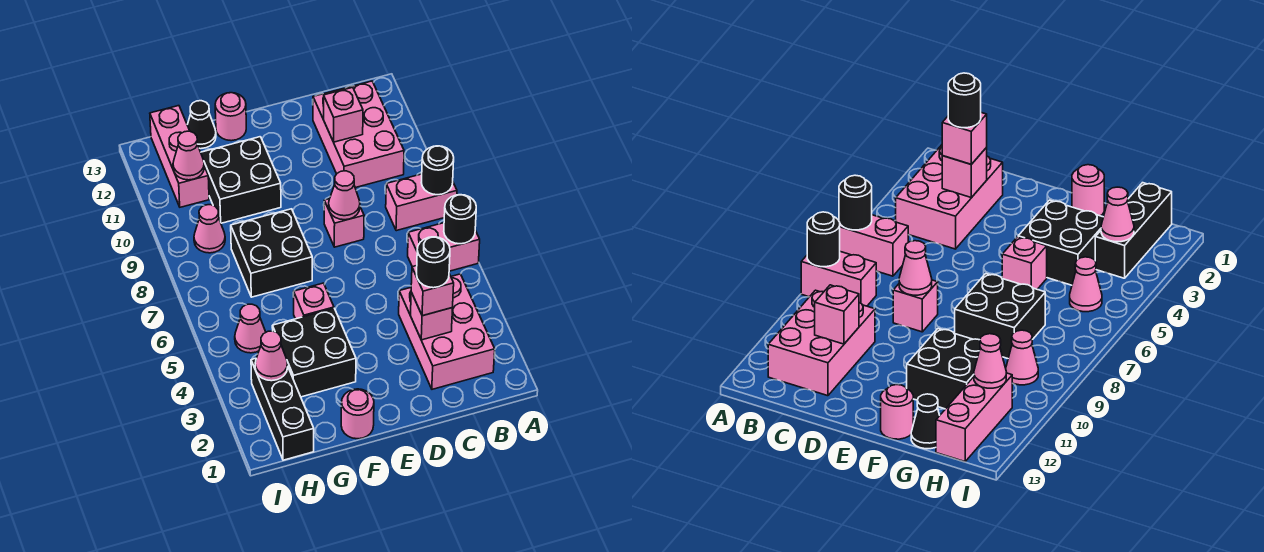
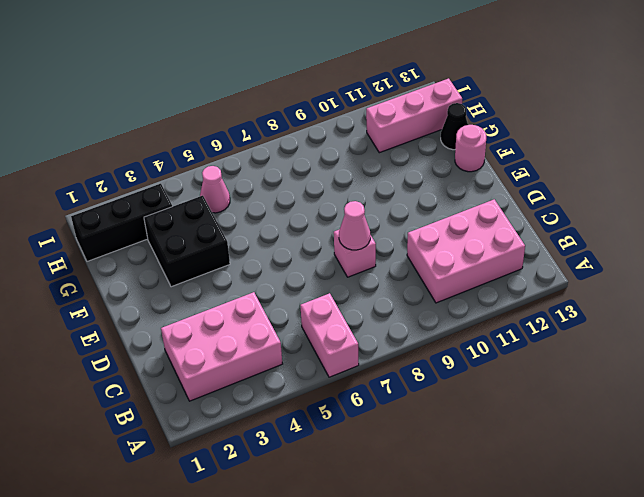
none -> pink 1x2 brick [386,174,457,231]
none -> pink 1x1 round brick [341,389,374,439]
none -> pink 1x1 brick [294,283,334,319]

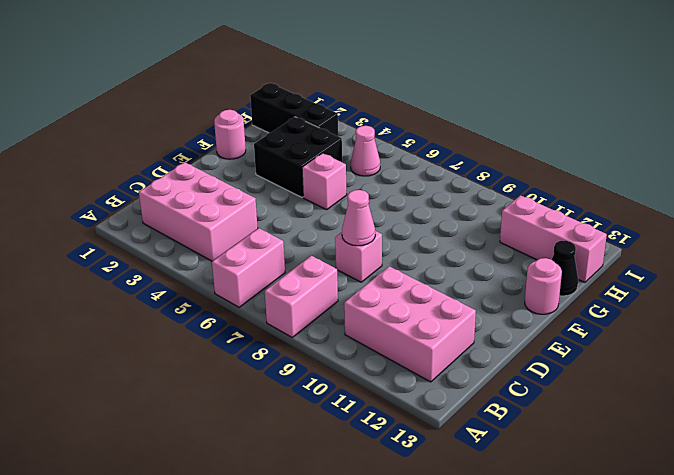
none -> black 2x2 brick [231,209,312,297]
none -> black 2x2 brick [201,137,281,223]
none -> pink 1x1 cone [194,205,225,253]

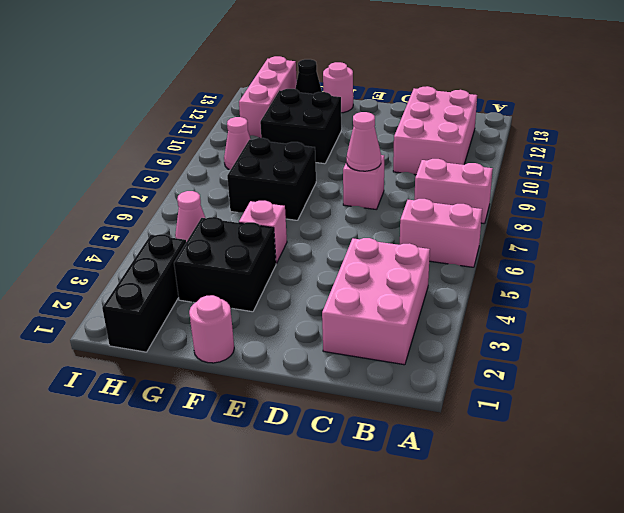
none -> black 1x1 round brick [444,195,476,244]
none -> black 1x1 round brick [421,146,454,195]
none -> pink 1x1 brick [411,292,453,340]

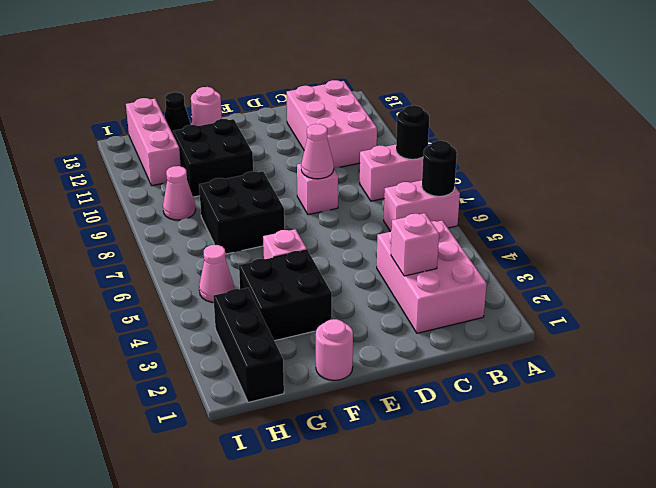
none -> pink 1x1 brick [324,87,363,142]
none -> pink 1x1 cone [255,331,288,381]
none -> pink 1x1 cone [173,131,204,180]

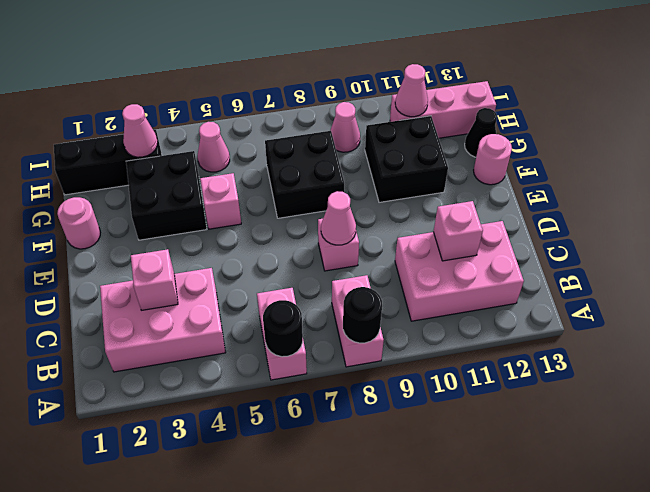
none -> pink 1x1 brick [411,266,454,316]
none -> black 1x1 round brick [417,237,450,288]

